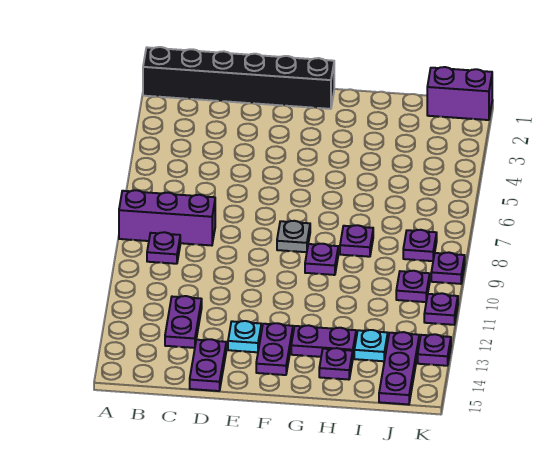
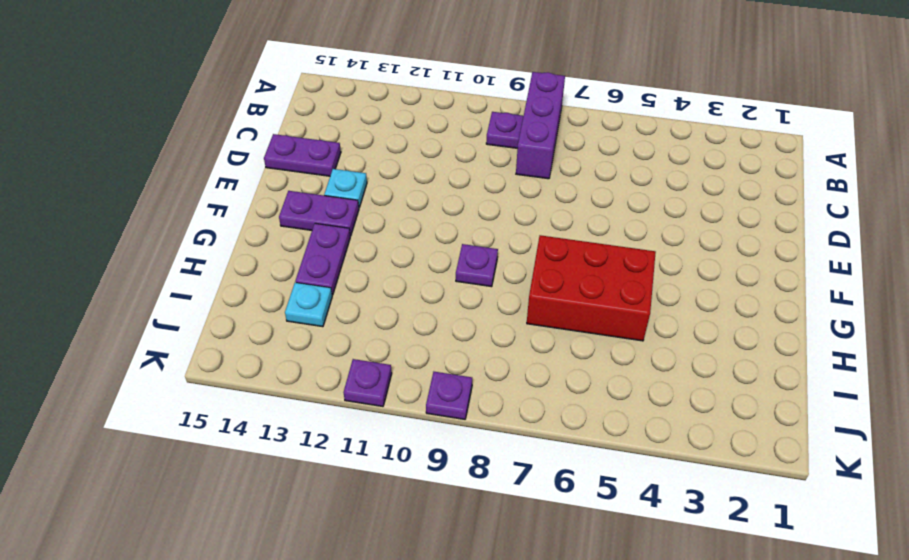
red 2x3 brick [527,235,656,341] -> none
none -> black 1x6 brick [143,47,334,109]
none -> purple 1x2 plate [165,296,202,348]
none -> grey 1x1 plate [277,221,310,252]

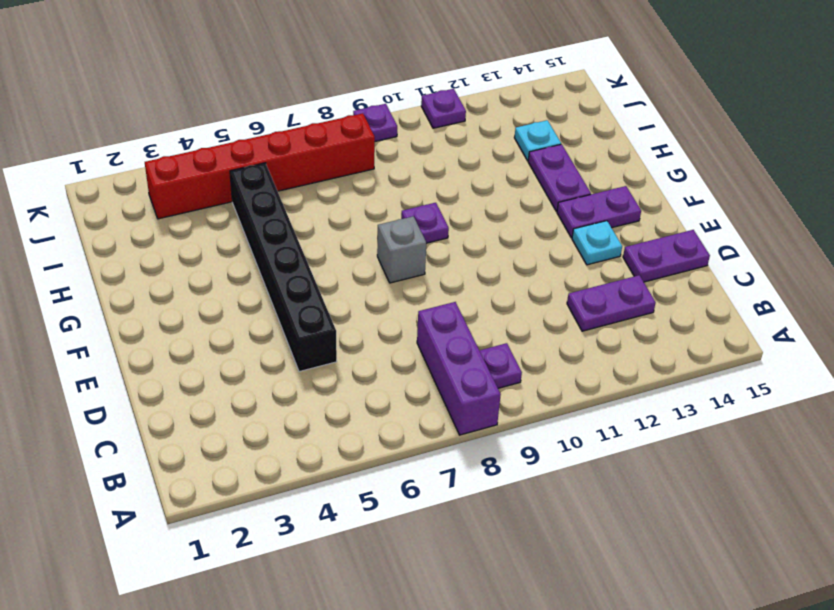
black 1x6 brick [230,163,337,372] -> black 1x6 brick moved to [143,47,334,109]
grey 1x1 brick [377,216,426,283] -> grey 1x1 plate [277,221,310,252]
red 1x6 brick [145,113,375,219] -> purple 1x1 plate [403,230,437,261]
none -> purple 1x1 plate [340,225,373,257]
none -> purple 1x1 plate [319,348,353,380]
none -> purple 1x2 brick [427,67,492,120]

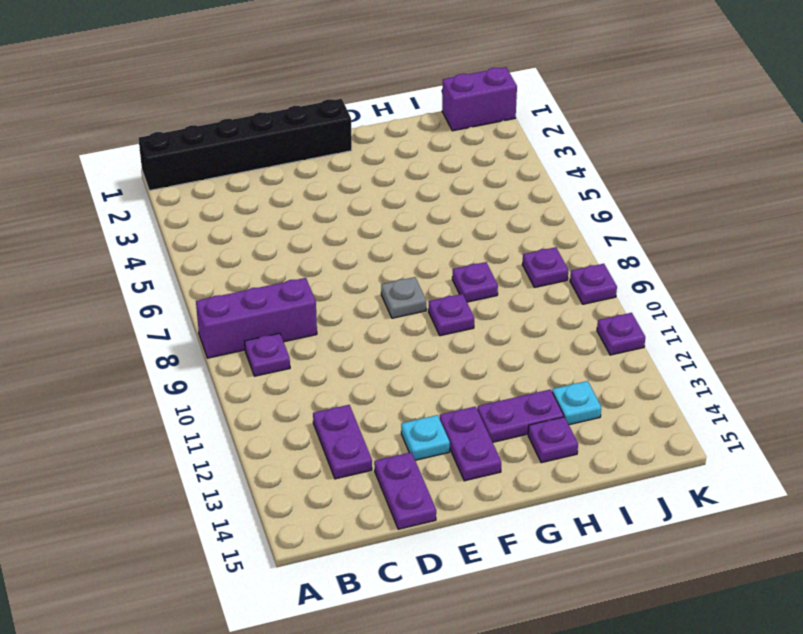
none -> purple 1x1 plate [396,271,430,302]
none -> purple 1x3 plate [379,332,419,404]
none -> purple 1x1 plate [418,334,451,366]

